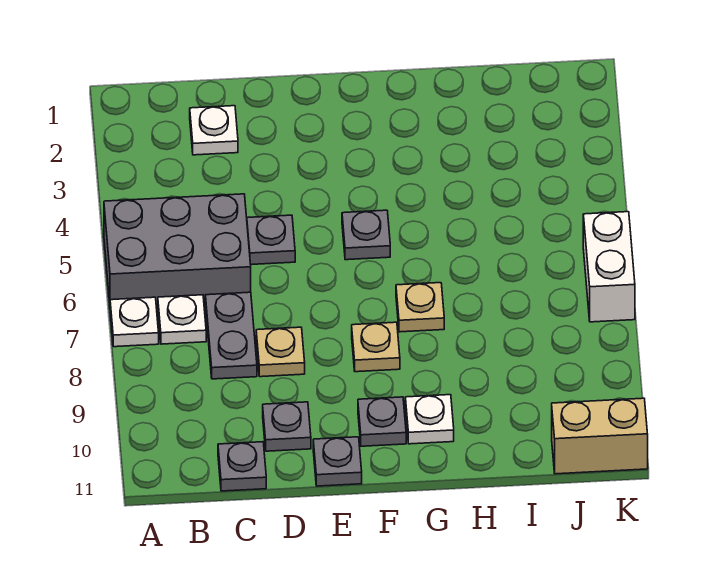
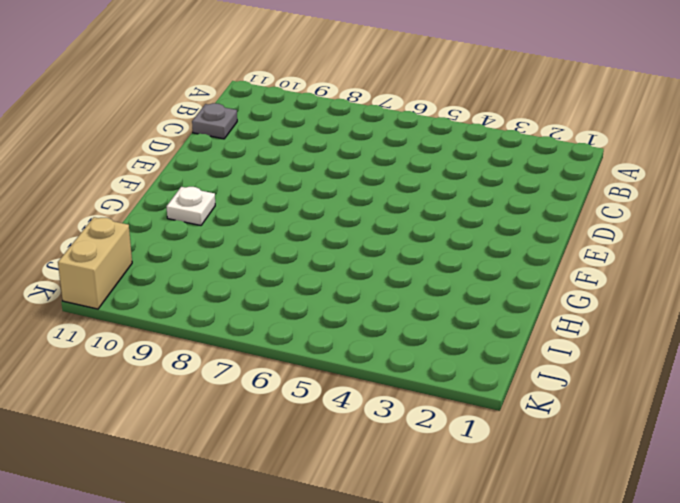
none -> grey 2x3 brick [104,194,251,307]
none -> white 1x1 plate [110,297,159,347]
none -> white 1x1 plate [158,295,206,344]

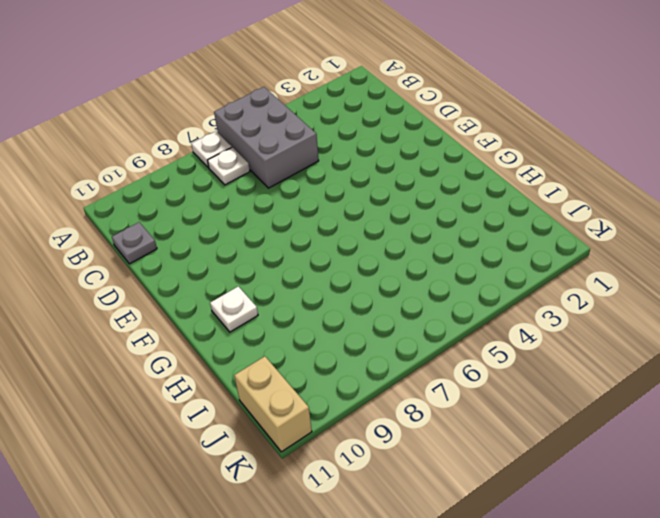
none -> white 1x1 plate [190,106,238,155]
none -> grey 1x2 plate [205,292,257,379]
none -> grey 1x1 plate [247,215,295,265]

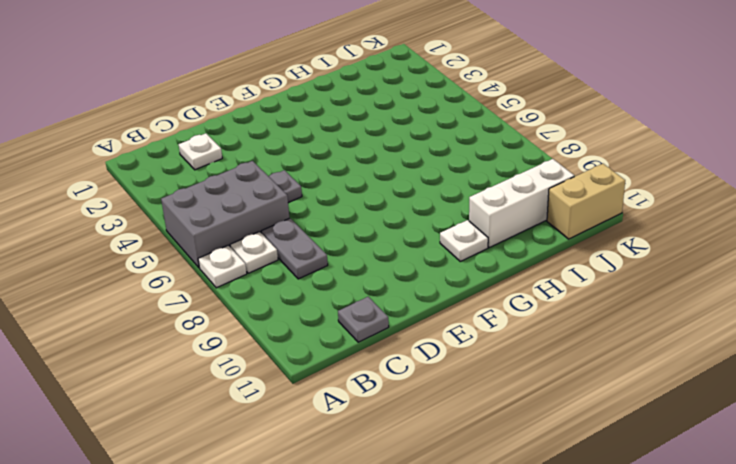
white 1x3 brick [469,159,574,248] -> none
none -> tan 1x1 plate [256,327,305,377]
none -> grey 1x1 plate [263,402,311,451]
none -> grey 1x1 plate [313,437,362,486]

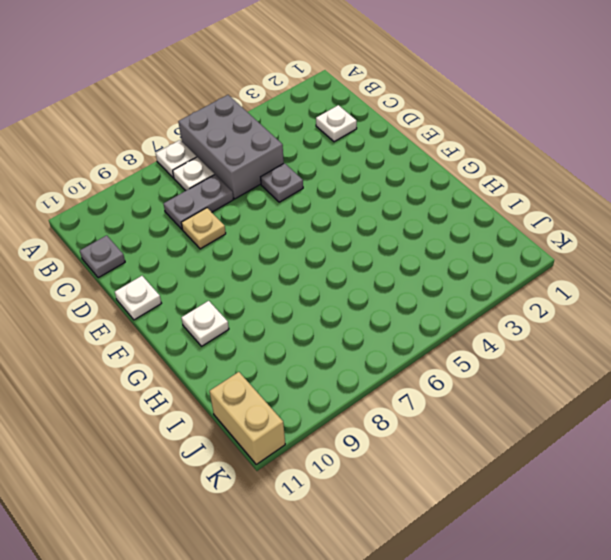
white 1x1 plate [115,276,161,320] -> grey 1x1 plate [313,437,362,486]
none -> grey 1x1 plate [263,402,311,451]
none -> grey 1x1 plate [342,210,390,260]
none -> tan 1x1 plate [352,322,400,372]

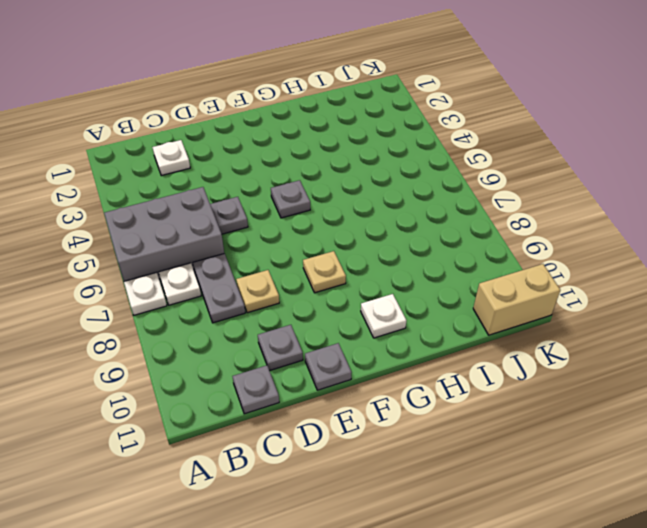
none -> grey 1x1 plate [358,397,406,446]
none -> tan 1x1 plate [396,283,444,332]
none -> white 1x2 brick [583,212,635,322]

